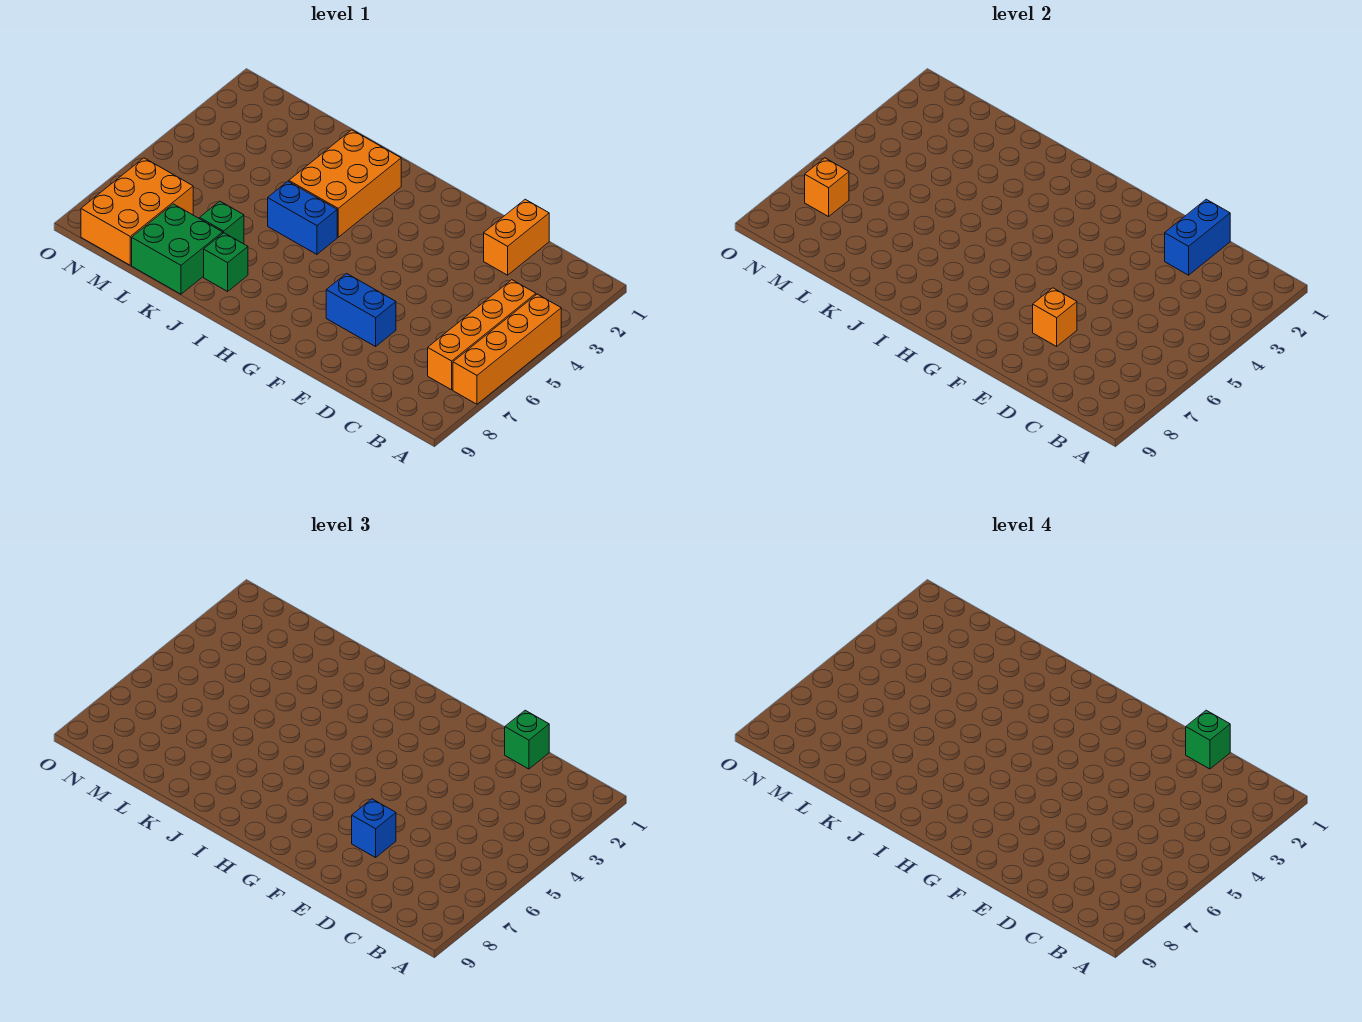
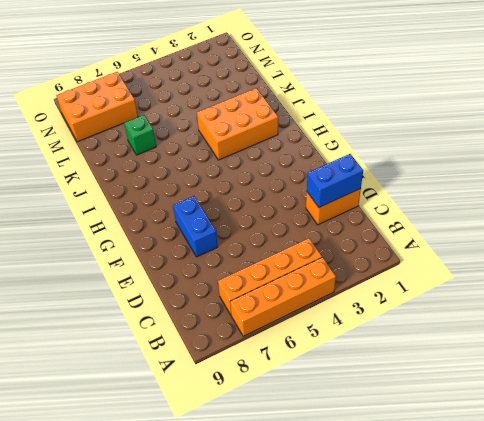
none -> blue 1x2 brick [268,181,337,254]
none -> green 1x1 brick [204,233,248,291]
none -> green 2x2 brick [132,204,223,294]

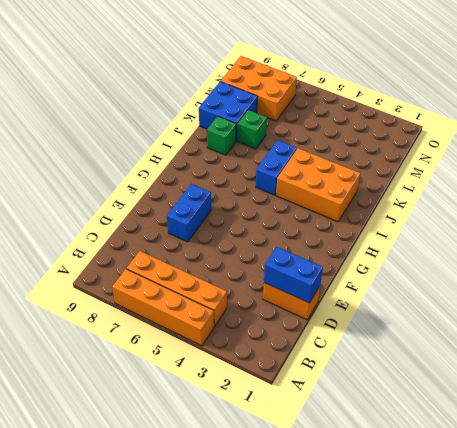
blue 2x2 brick [199,81,257,141] -> green 2x2 brick [132,204,223,294]
none -> orange 1x1 brick [1033,288,1077,346]
none -> orange 1x1 brick [805,158,849,217]
none -> green 1x1 brick [505,710,549,769]

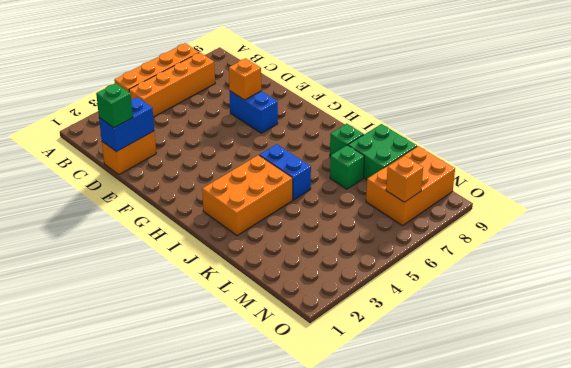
none -> blue 1x1 brick [352,799,396,857]
none -> green 1x1 brick [1186,710,1230,769]

